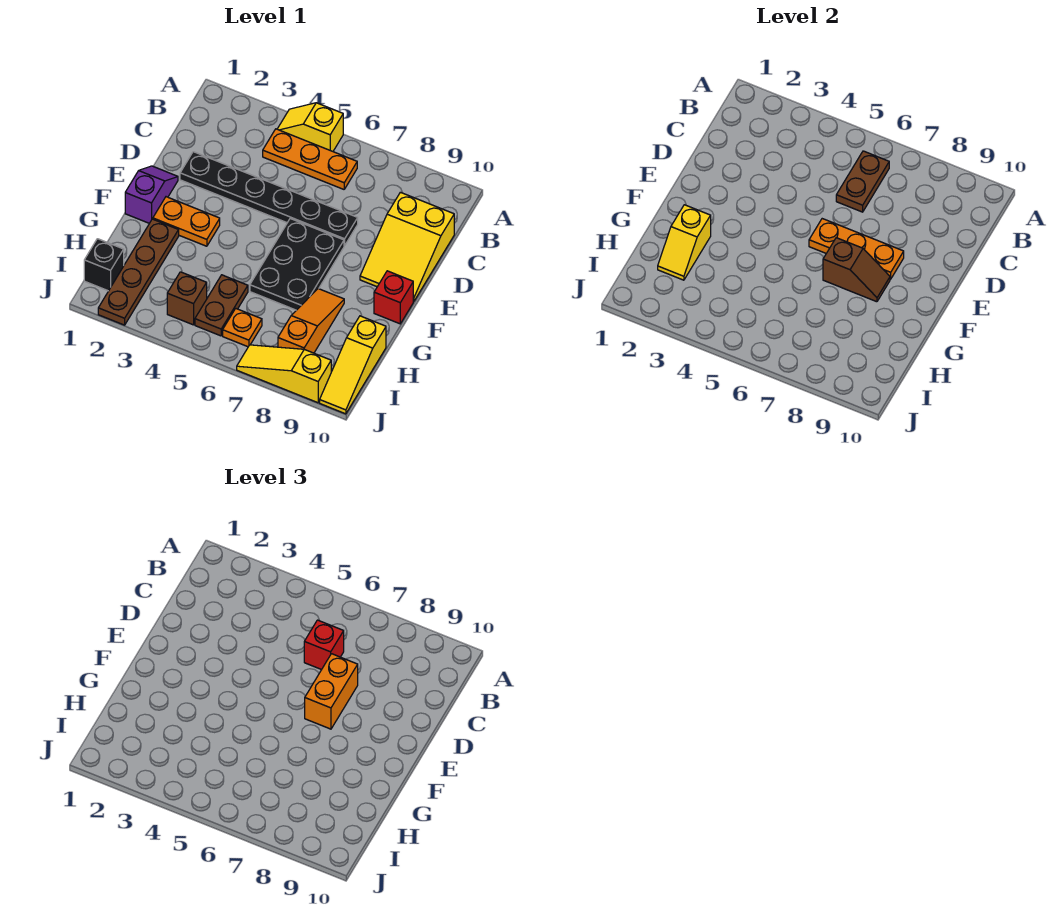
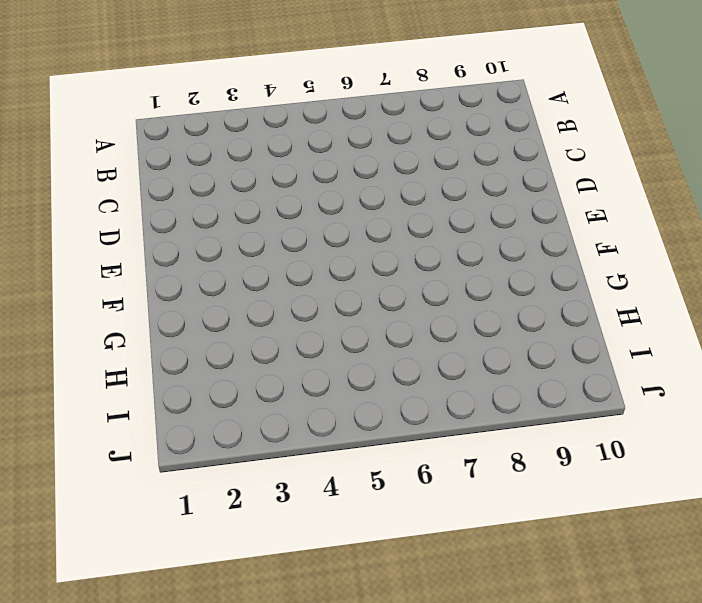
none -> yellow 1x2 slope [278,103,343,151]
none -> orange 1x3 plate [263,129,357,189]
none -> yellow 2x3 slope [360,192,454,301]

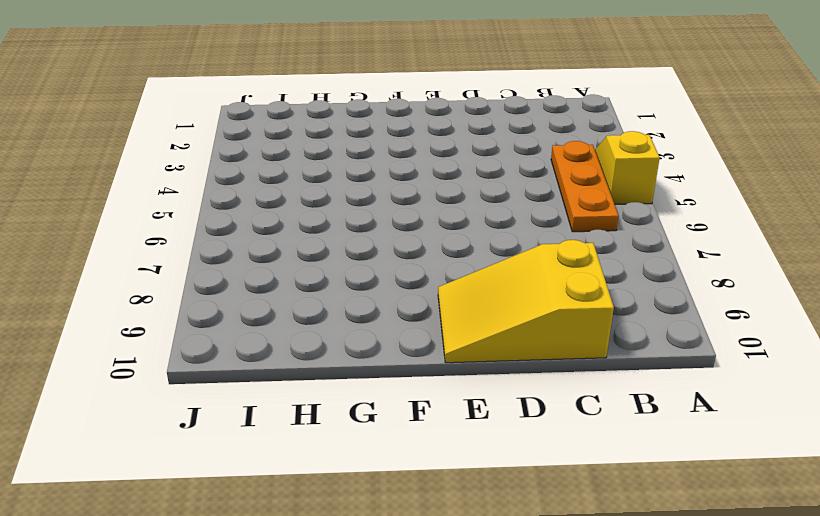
none -> black 1x6 plate [180,152,358,246]
none -> purple 1x2 slope [125,166,178,223]
none -> black 2x3 plate [250,219,344,310]

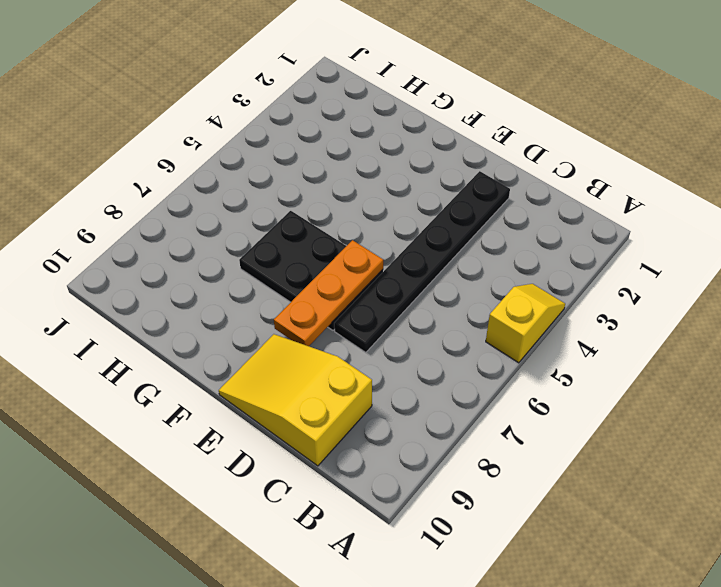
none -> orange 1x3 plate [263,129,357,189]
none -> purple 1x2 slope [125,166,178,223]
none -> orange 1x2 plate [153,197,220,246]

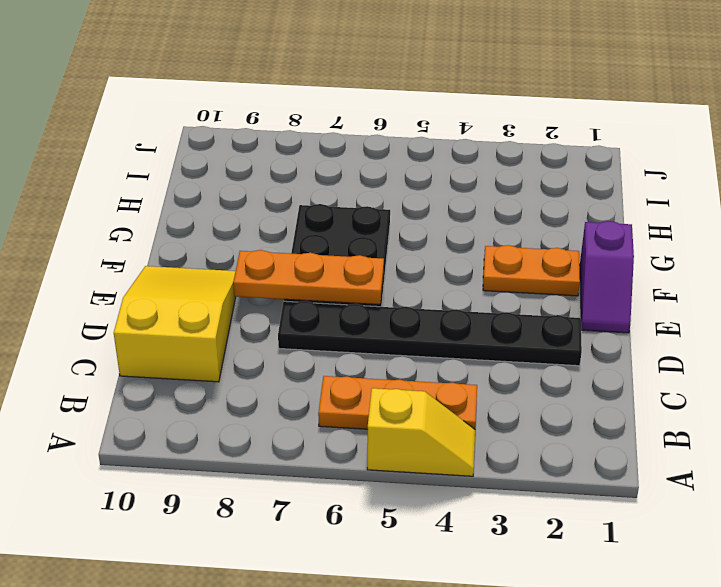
none -> red 1x1 brick [374,271,413,324]
none -> brown 1x4 plate [98,219,179,325]
none -> orange 1x3 slope [278,289,344,353]

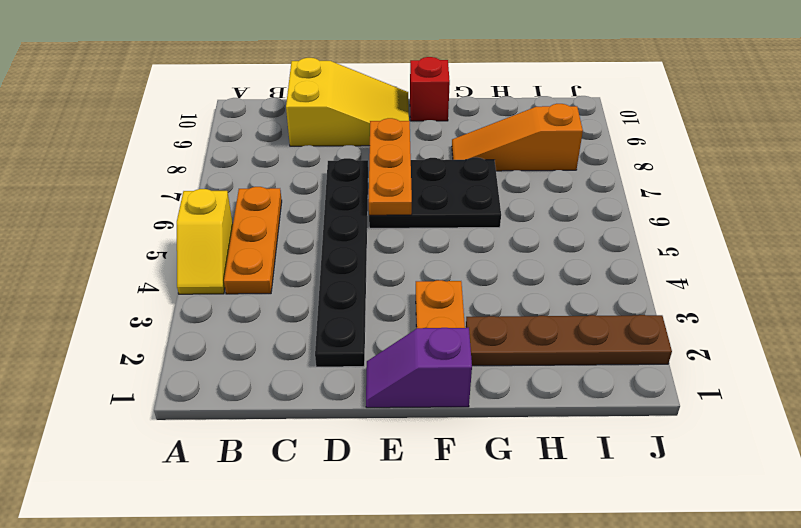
none -> brown 1x2 plate [195,275,248,336]
none -> yellow 1x3 slope [320,316,386,414]
none -> black 1x1 brick [84,239,124,291]

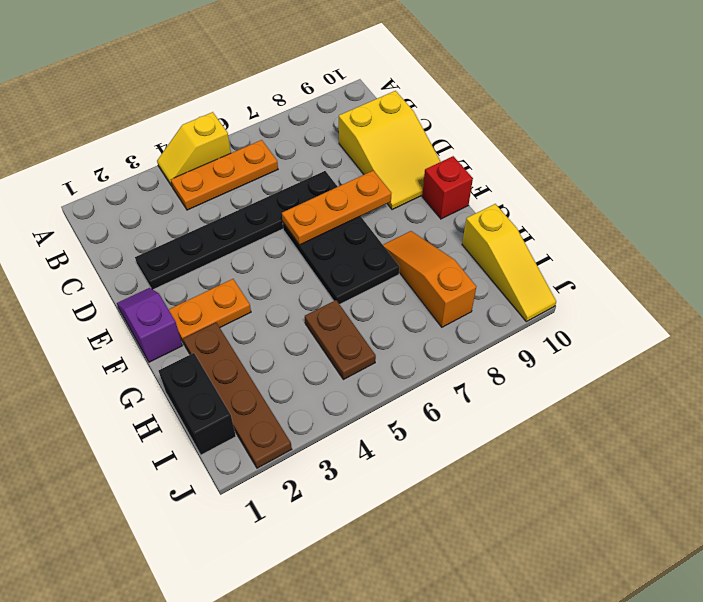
black 1x2 brick [159,353,236,455] -> black 1x1 brick [84,239,124,291]
none -> brown 1x1 brick [167,272,207,325]
none -> orange 1x1 plate [223,309,262,347]
none -> yellow 1x3 slope [237,345,331,403]

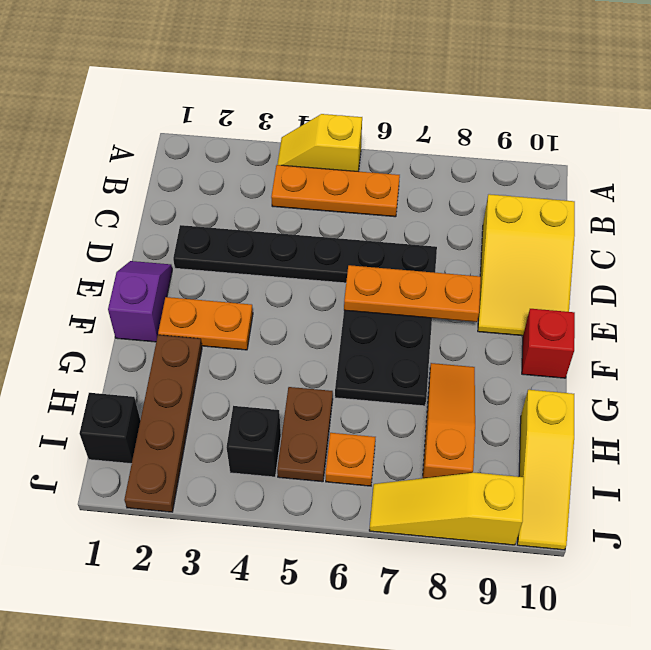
black 1x1 brick [227,406,281,477] -> brown 1x1 brick [167,272,207,325]
none -> brown 1x2 plate [836,151,889,212]
none -> brown 1x2 slope [823,238,890,302]
none -> yellow 1x2 slope [658,205,711,280]

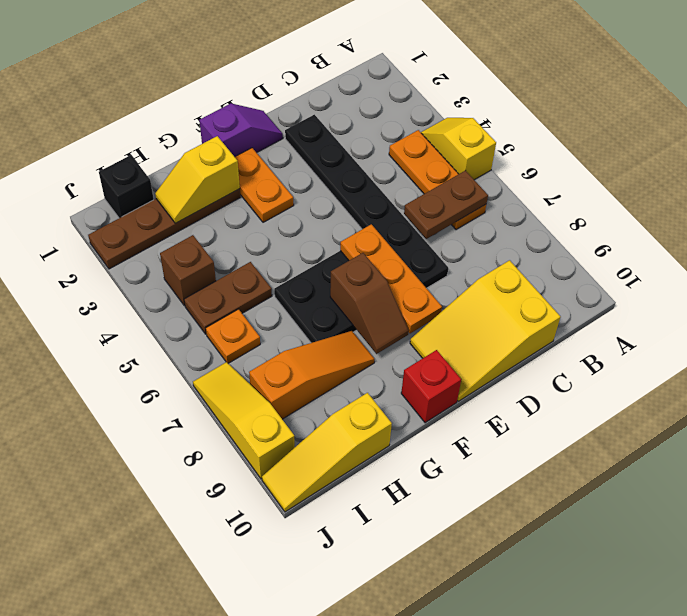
none -> red 1x1 brick [304,620,344,670]
none -> orange 1x2 brick [305,654,358,729]

